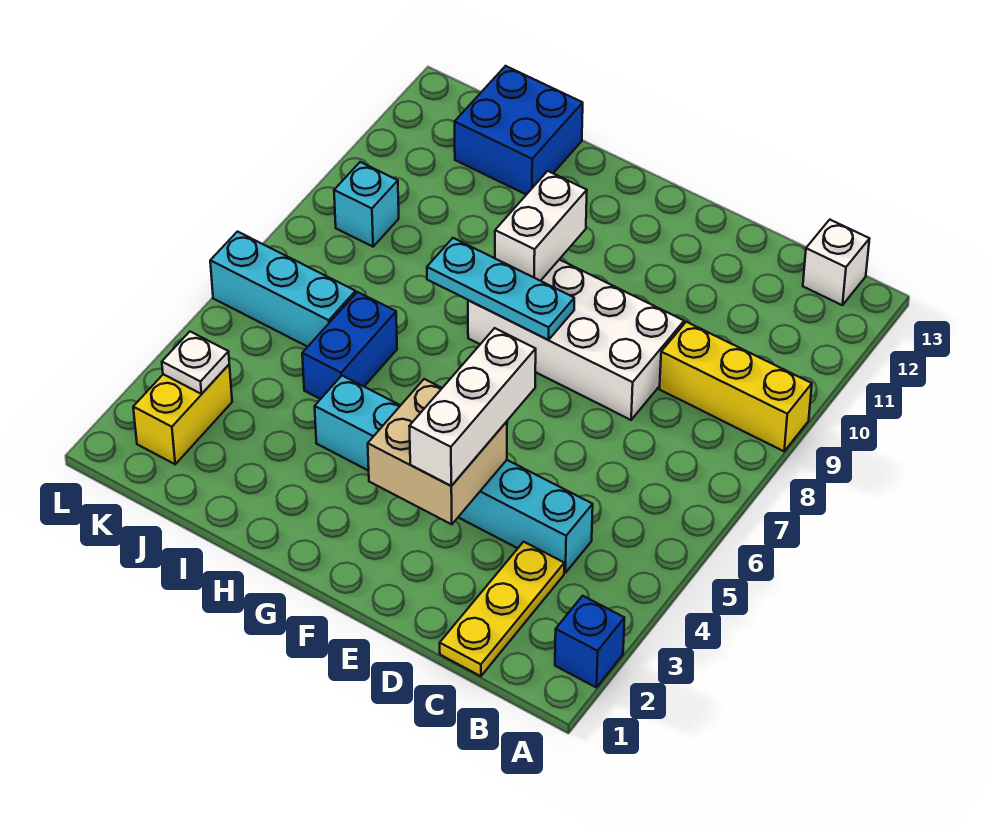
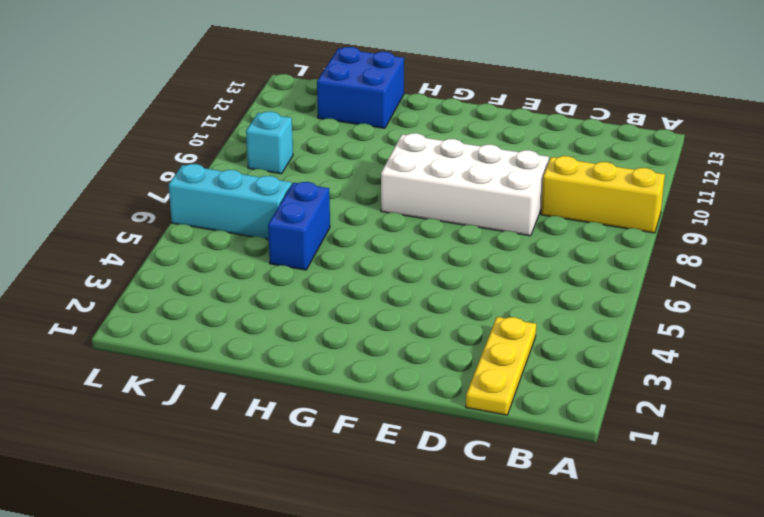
none -> blue 1x1 brick [555,596,624,688]
none -> white 1x1 brick [803,220,869,305]
none -> cyan 1x6 brick [315,376,593,573]

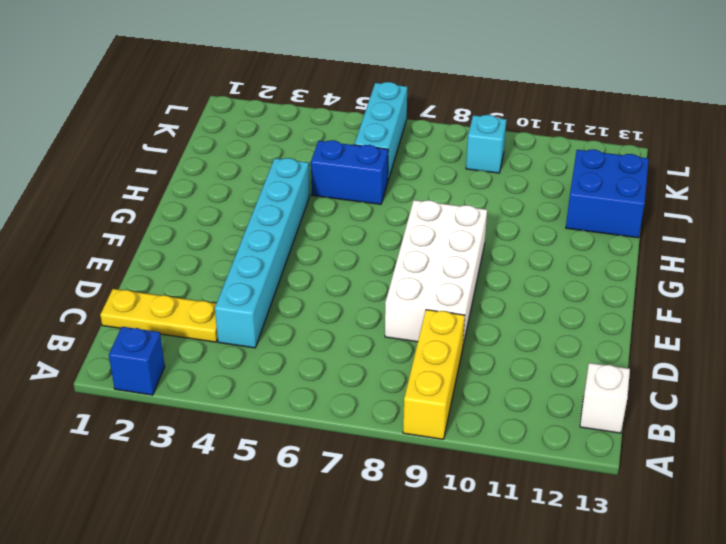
none -> yellow 1x2 brick [133,365,232,464]
none -> tan 2x2 brick [368,379,507,524]
none -> cyan 1x3 plate [427,238,574,340]

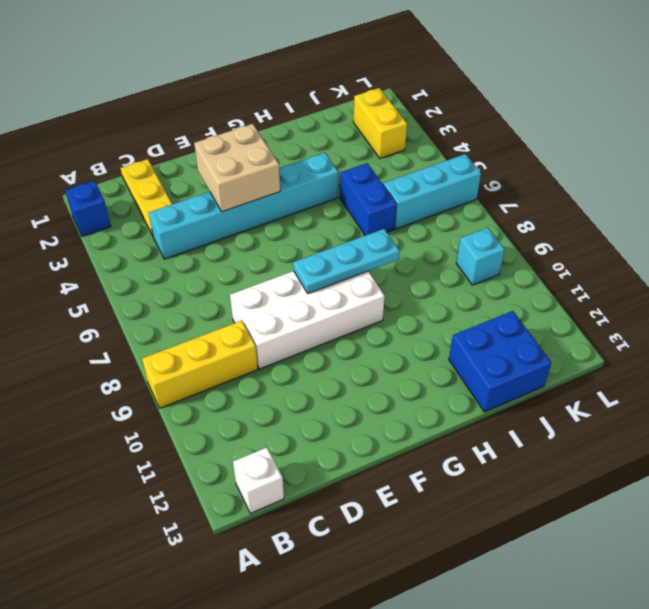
none -> white 1x2 brick [495,171,587,281]
none -> white 1x1 plate [162,332,229,394]
none -> white 1x3 brick [409,328,536,486]

